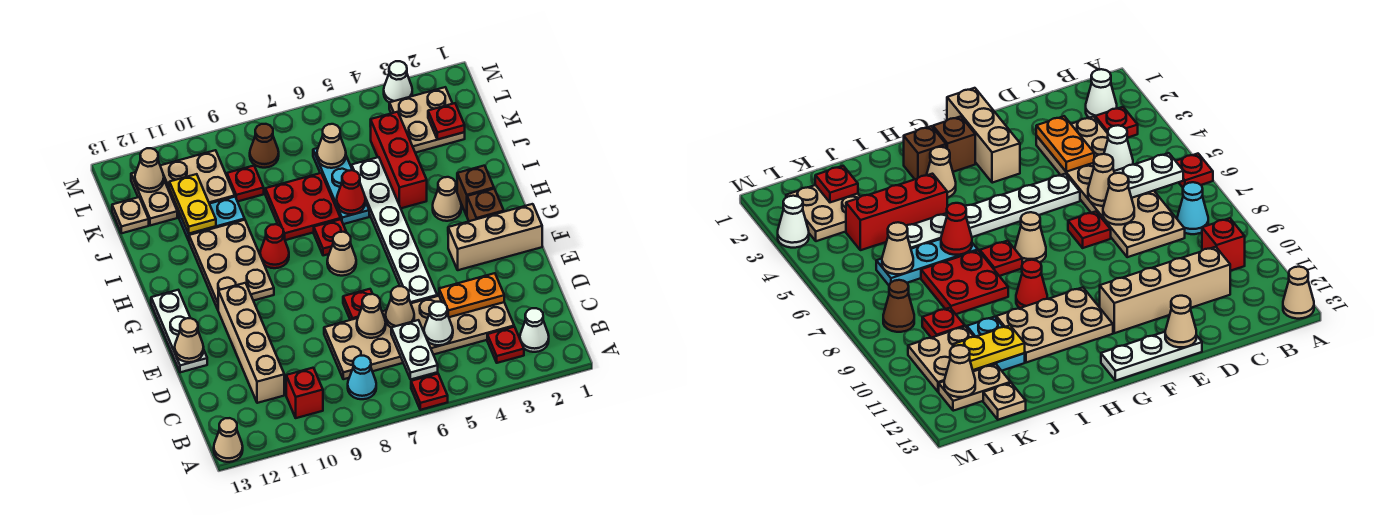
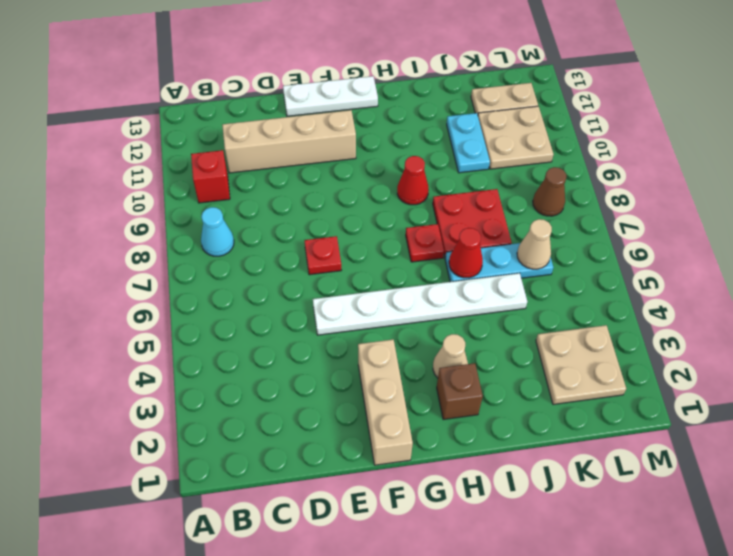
none -> red 1x1 plate [411,374,448,410]
none -> tan 1x1 cone [214,418,243,462]
none -> white 1x1 cone [520,308,549,352]
none -> red 1x1 plate [487,327,524,363]

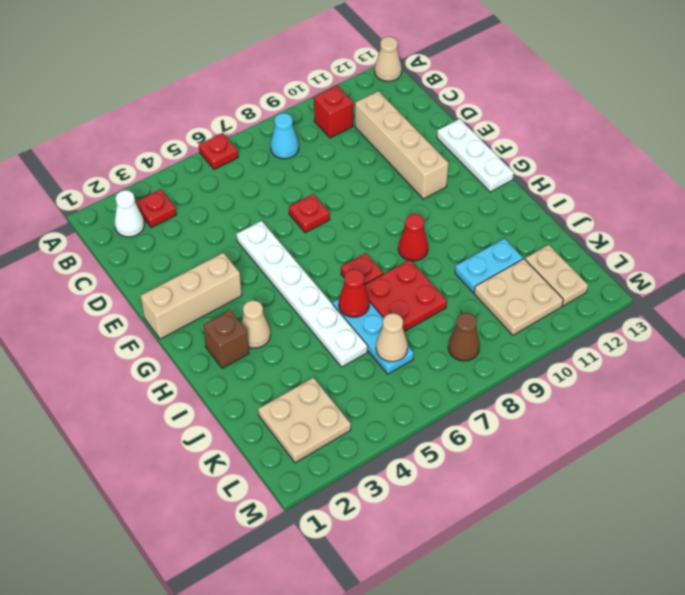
none -> tan 2x6 plate [324,296,514,379]
none -> brown 1x1 brick [467,189,504,221]
none -> tan 1x1 cone [327,232,356,276]
none -> tan 2x3 plate [189,220,274,309]

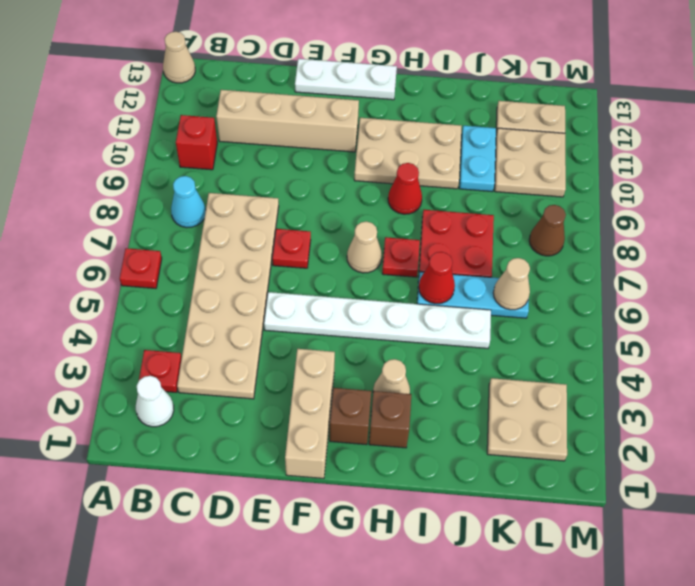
none -> red 1x3 brick [370,112,427,208]
none -> red 1x1 plate [227,166,264,202]
none -> tan 1x1 plate [112,197,149,233]
none -> white 1x1 cone [384,61,412,103]

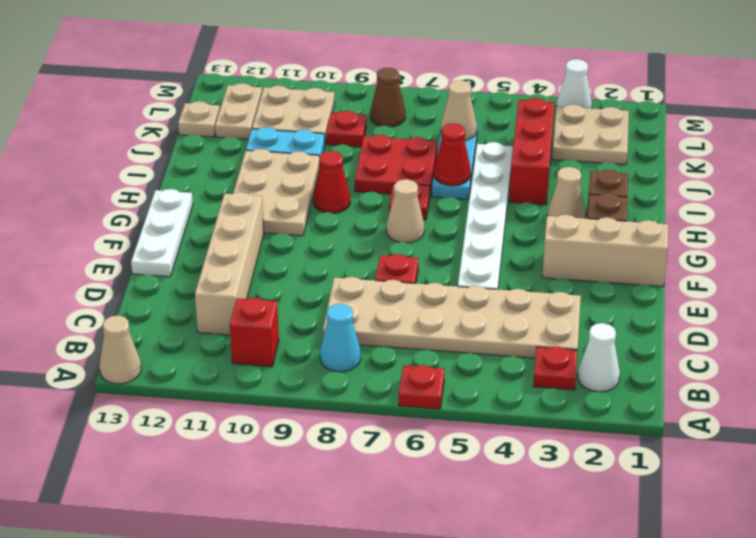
none -> white 1x2 plate [391,320,438,379]
none -> white 1x1 cone [424,302,453,345]
none -> orange 1x2 plate [439,273,504,317]
none -> tan 1x1 cone [385,286,414,328]

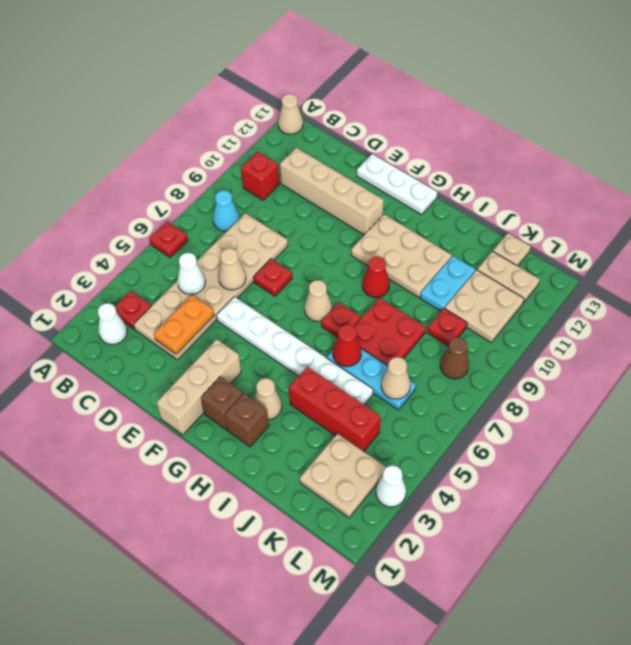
none -> white 1x2 plate [391,320,438,379]
none -> tan 1x1 cone [357,294,386,338]
none -> tan 1x1 cone [175,318,204,362]
none -> yellow 1x2 plate [169,174,216,234]

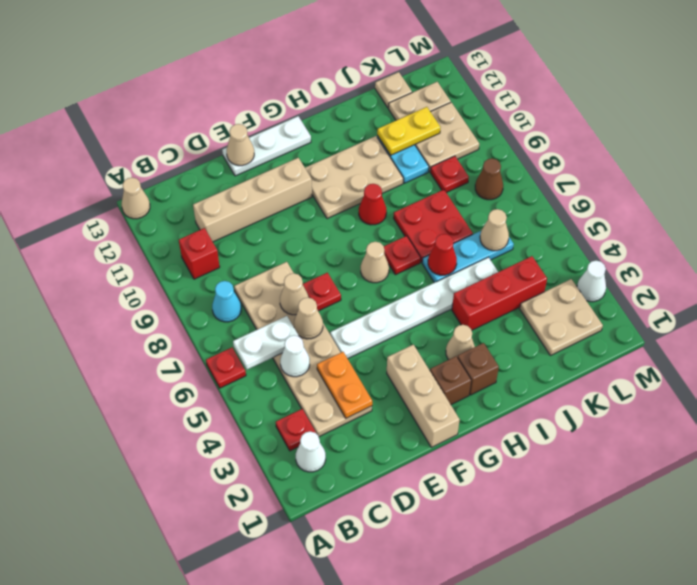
none -> red 1x1 plate [428,103,465,140]
none -> tan 1x1 cone [135,148,164,192]

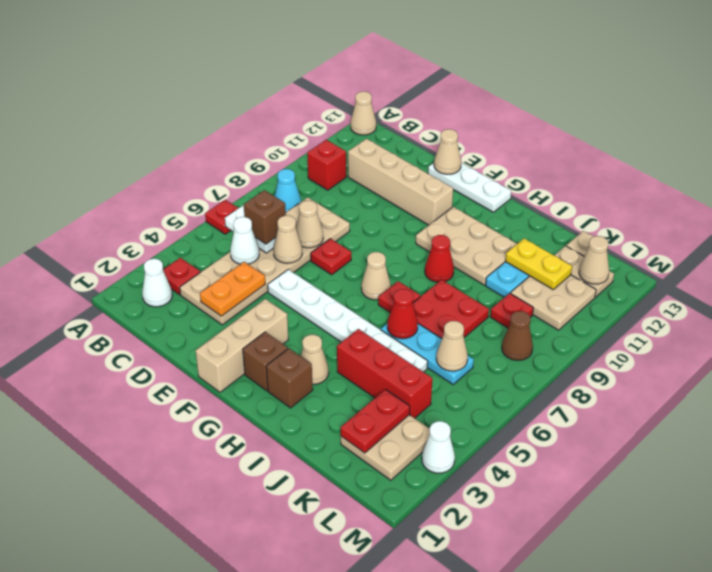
brown 1x1 brick [244,190,286,244] -> none
red 1x2 plate [341,390,410,453] -> red 1x1 plate [428,103,465,140]

